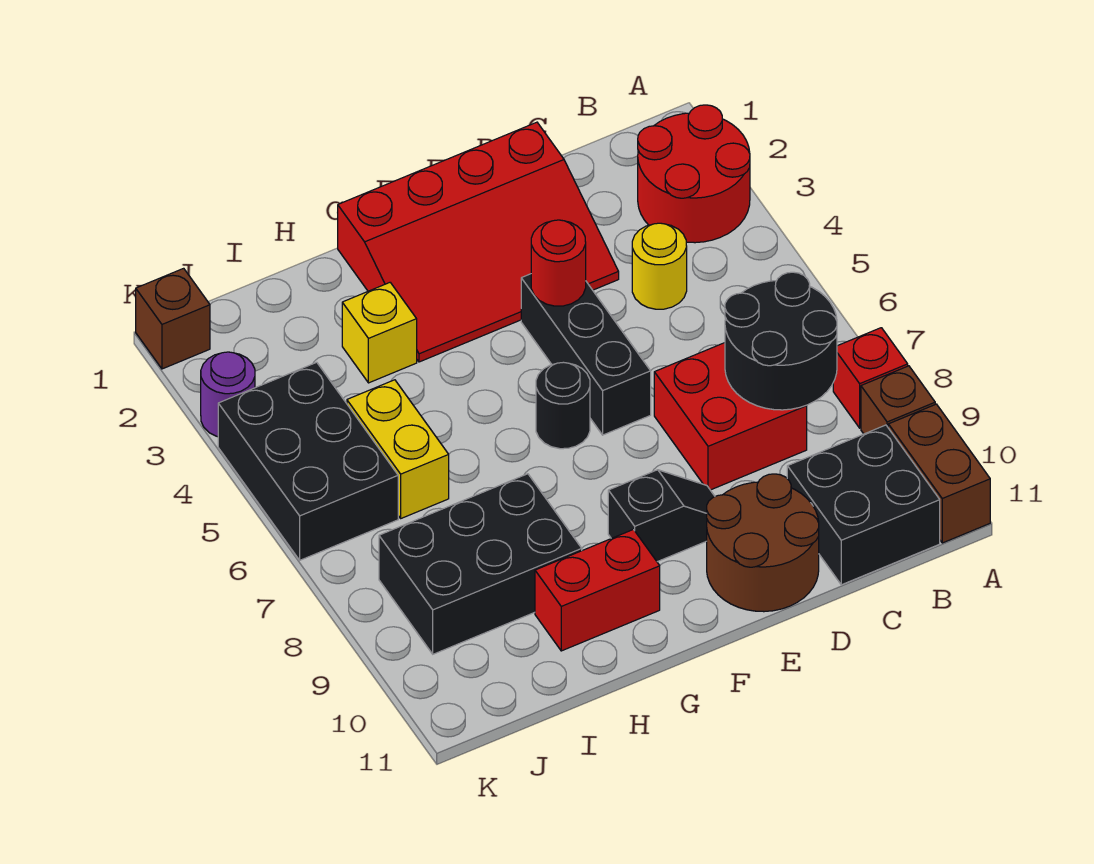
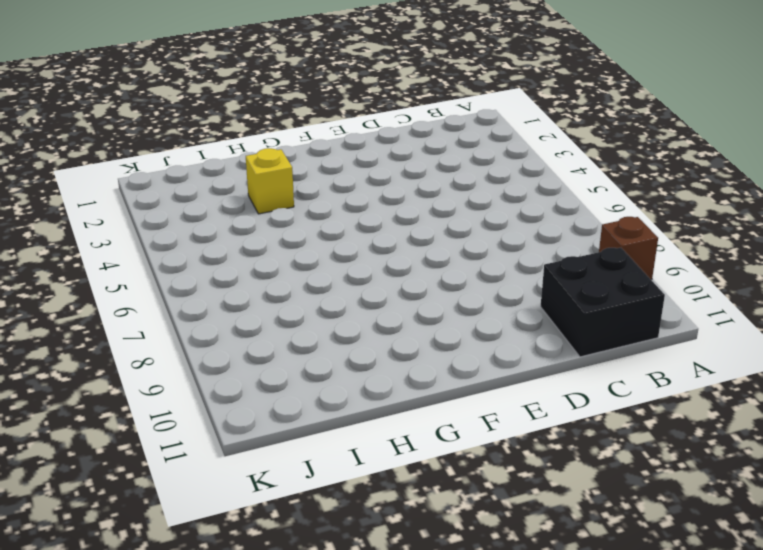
none -> red 2x2 round brick [638,105,750,243]
none -> red 1x1 brick [833,328,908,428]
none -> brown 1x2 brick [888,404,990,543]

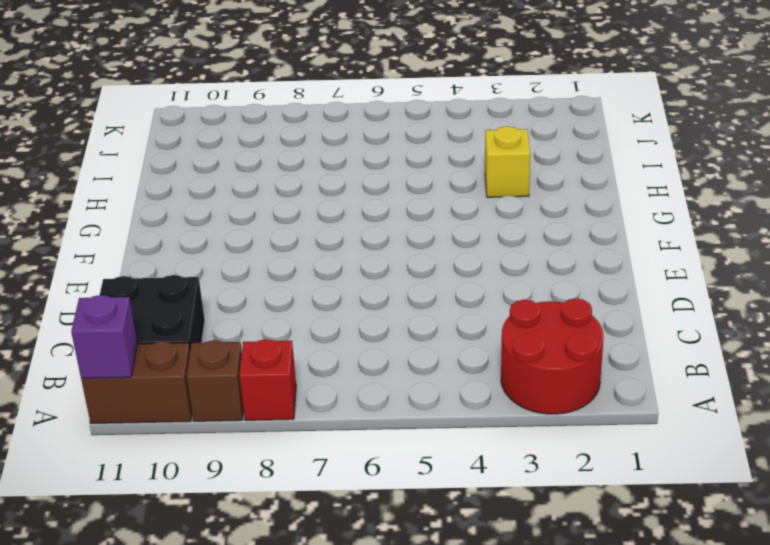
purple 1x1 brick [71,295,137,378] -> none
none -> yellow 1x1 round brick [632,223,687,309]
none -> red 2x2 brick [654,343,807,490]
none -> red 3x4 slope [338,122,619,362]

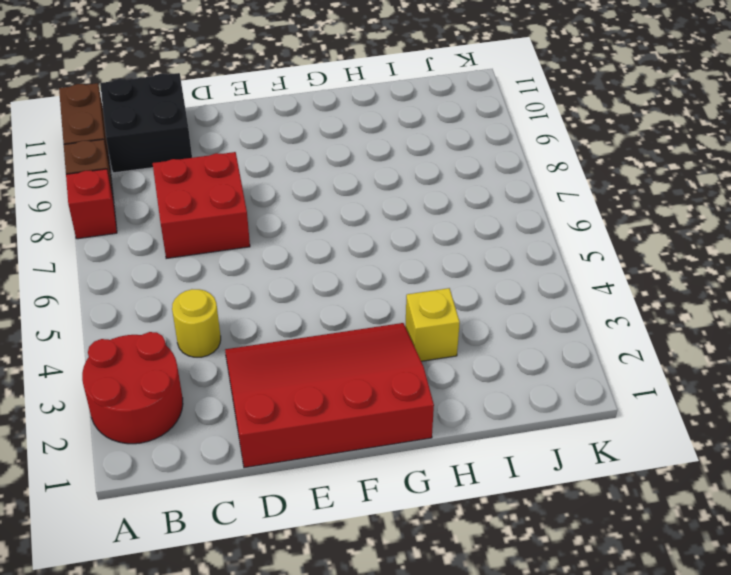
none -> brown 2x2 round brick [707,474,819,612]
none -> black 1x3 brick [521,274,651,435]
none -> black 1x2 slope [608,470,715,562]

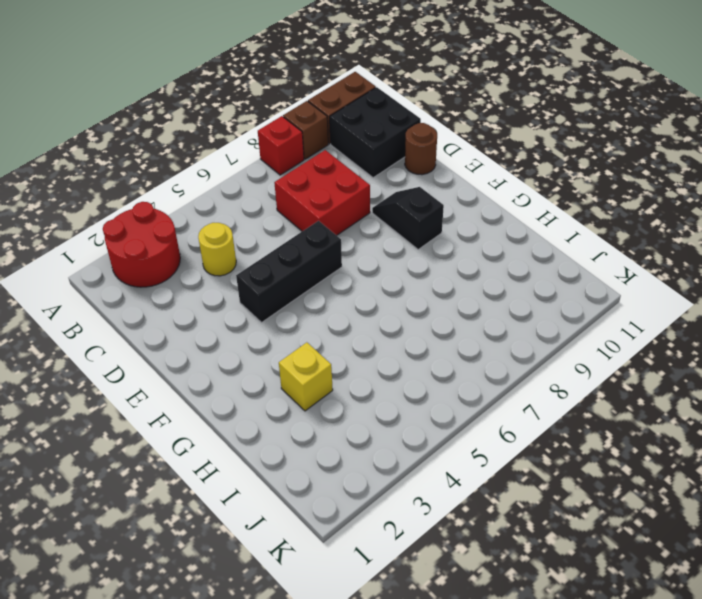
brown 1x1 round brick [405,123,437,175] -> brown 2x2 round brick [707,474,819,612]
none -> red 3x4 slope [338,122,619,362]
none -> black 1x1 round brick [536,362,590,449]
none -> red 1x2 brick [535,530,660,651]

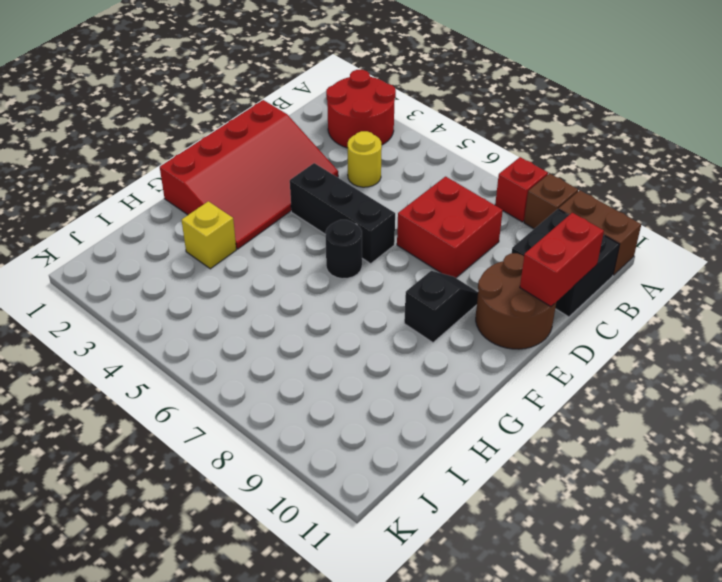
red 1x2 brick [520,213,604,306] -> red 1x2 brick moved to [535,530,660,651]
none -> black 2x3 brick [379,474,582,654]
none -> yellow 1x2 brick [347,380,449,518]
none -> black 2x3 brick [218,362,398,560]

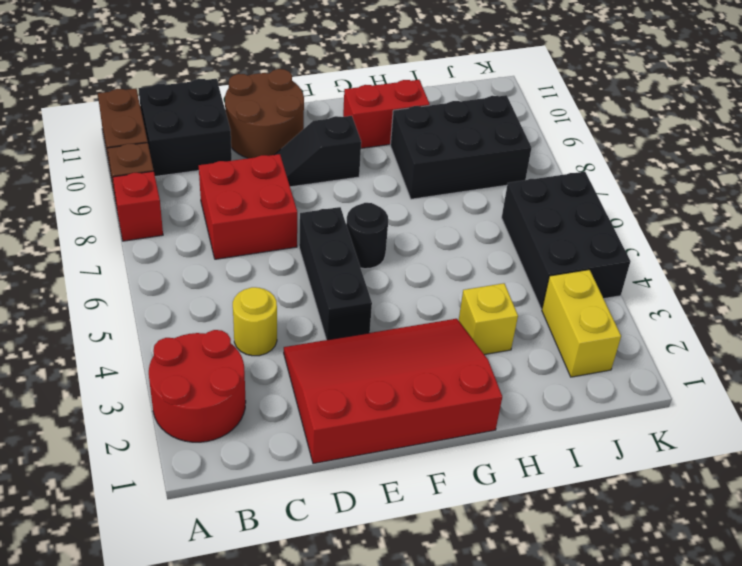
yellow 1x2 brick [542,270,621,377] -> yellow 1x2 brick moved to [347,380,449,518]
none -> brown 1x1 brick [136,268,210,369]
none -> purple 1x1 round brick [201,352,255,437]
none -> black 2x2 round brick [725,272,837,410]

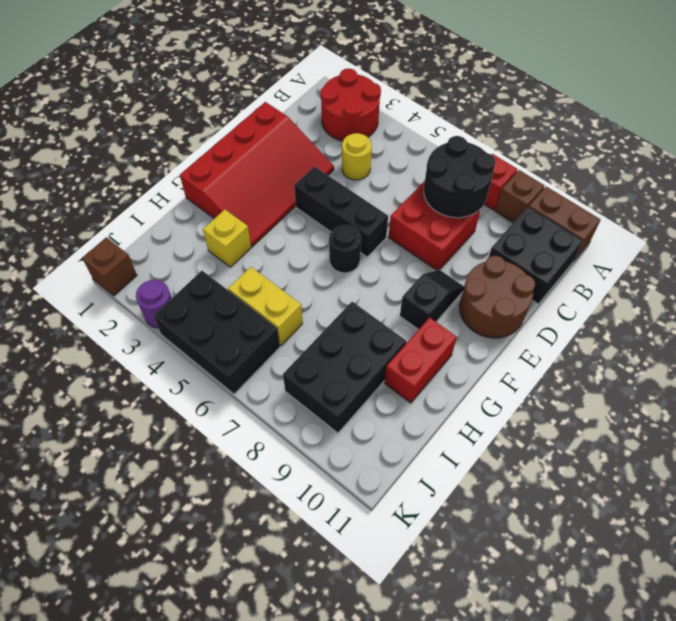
none -> red 1x1 round brick [531,220,586,306]

